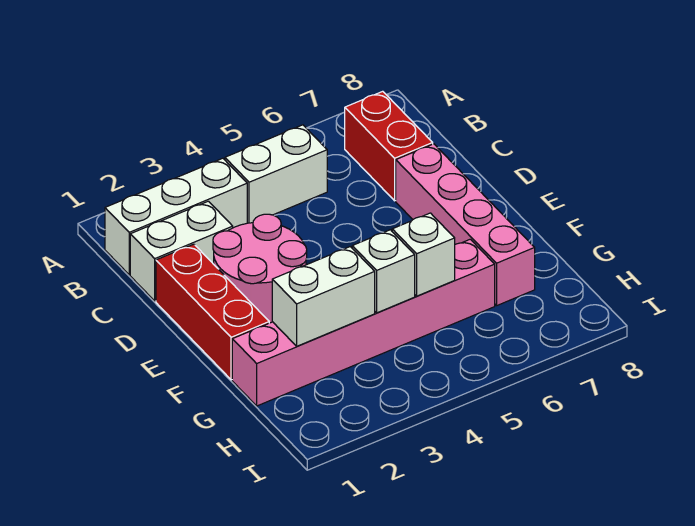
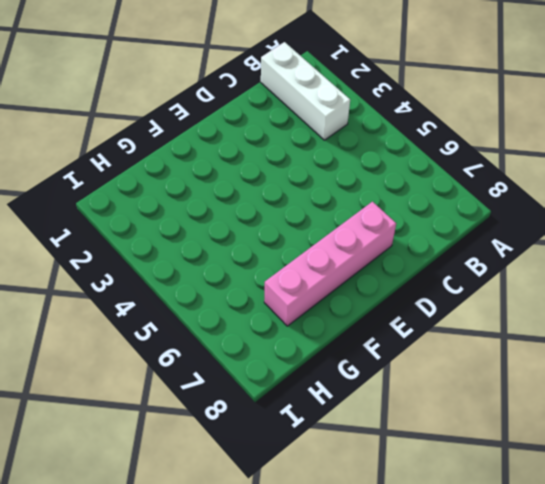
none -> white 1x2 brick [225,125,327,223]
none -> red 1x2 brick [345,91,433,201]

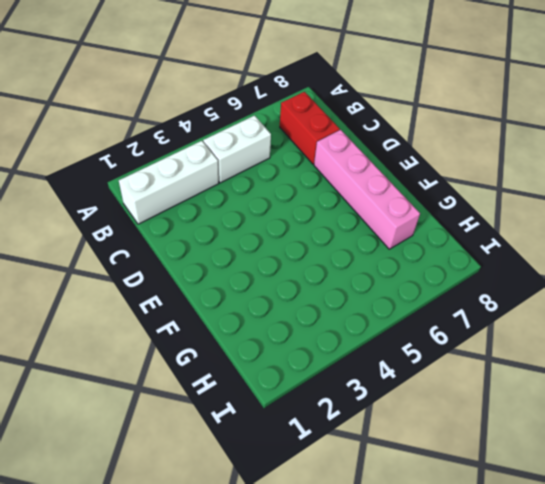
none -> white 1x2 brick [130,201,233,301]
none -> red 1x3 brick [156,244,269,380]

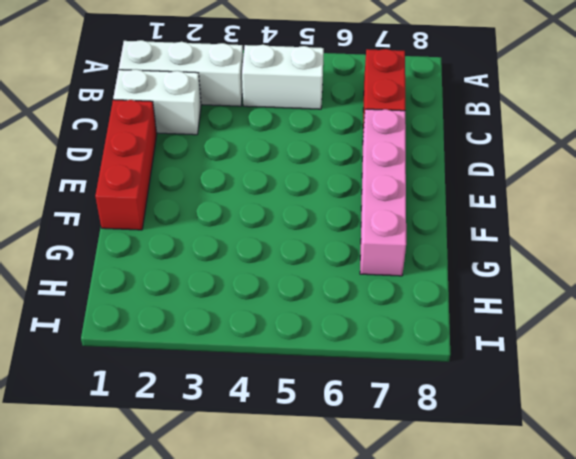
none -> pink 2x2 round brick [213,214,307,323]
none -> pink 1x6 brick [232,239,495,406]

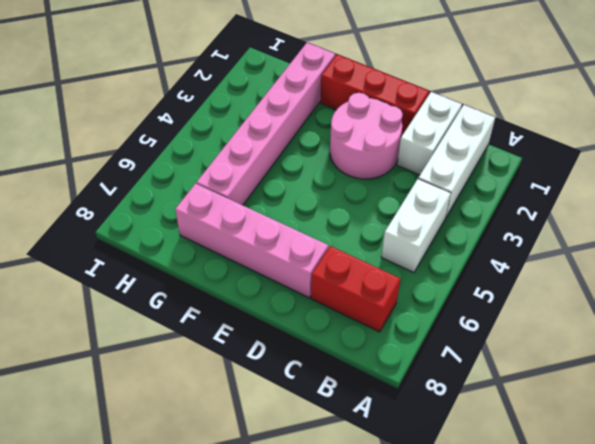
none -> white 1x2 brick [272,247,375,346]
none -> white 1x1 brick [352,230,415,313]

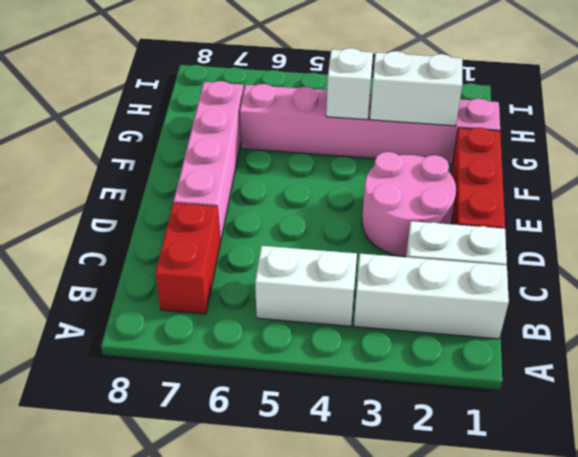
none -> white 1x1 brick [392,213,455,296]

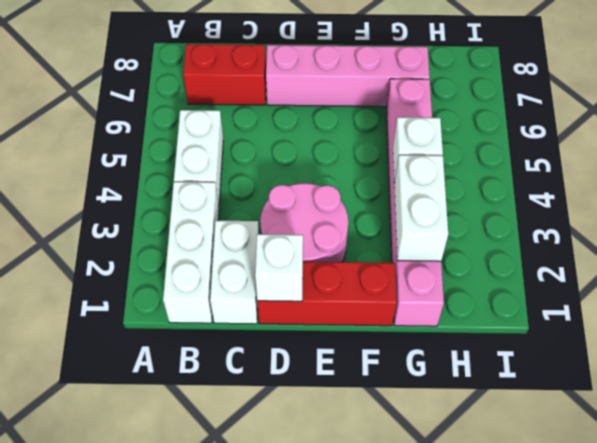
white 1x1 brick [255,234,303,301] -> white 1x1 brick moved to [392,213,455,296]

